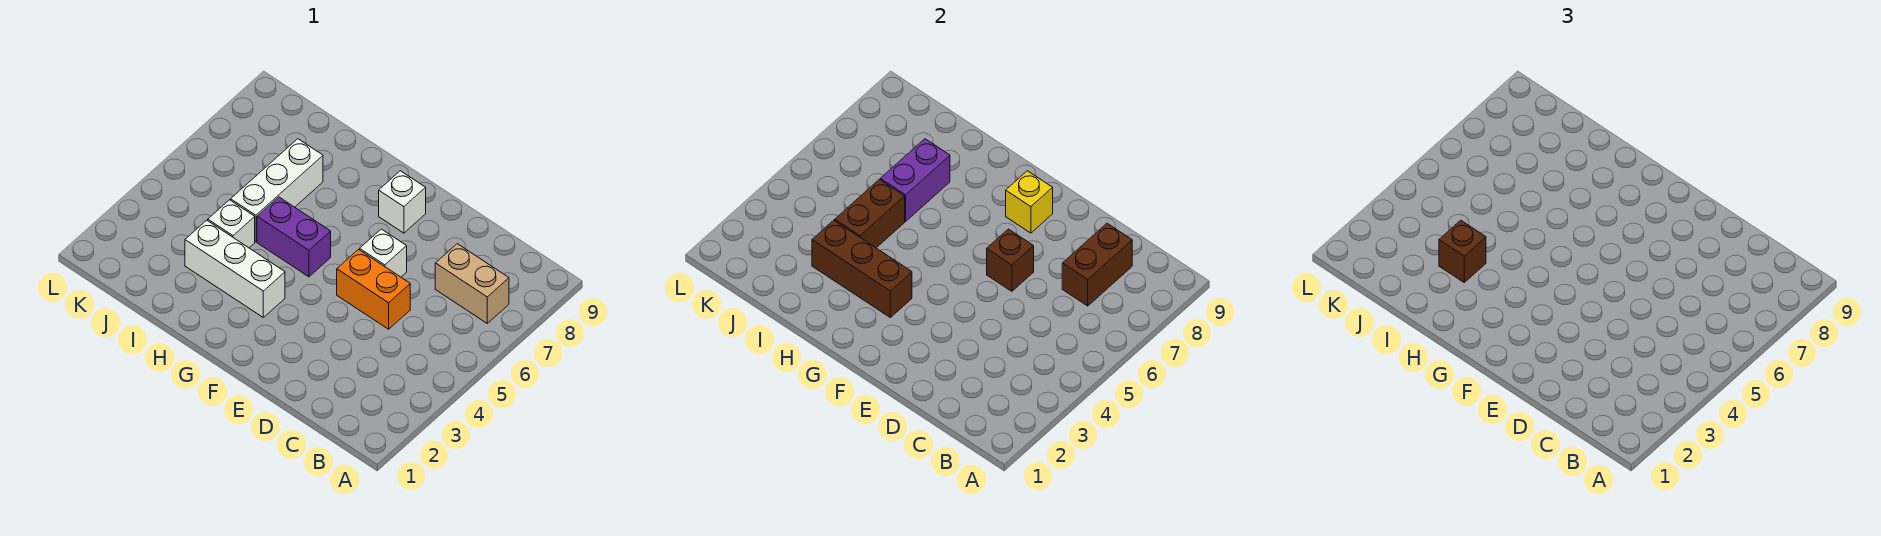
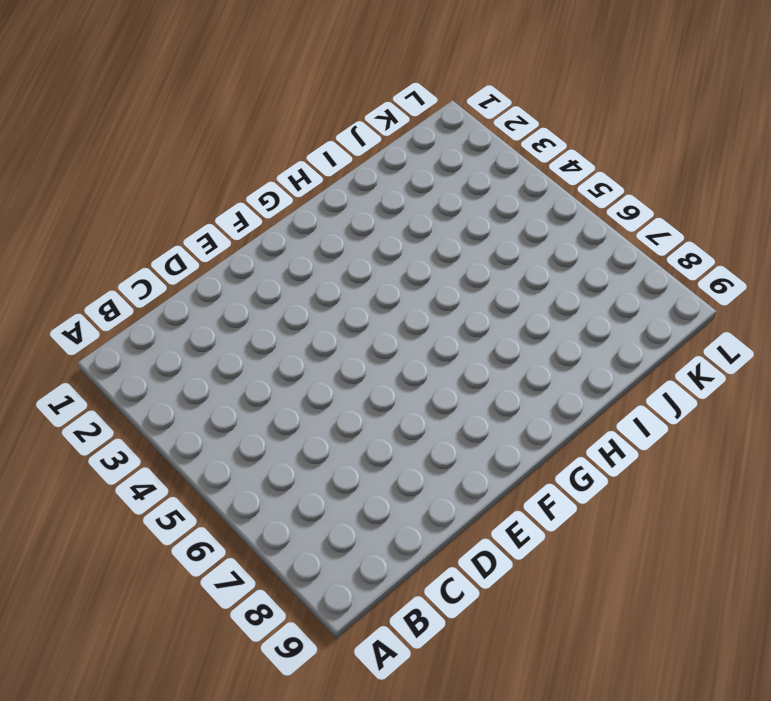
none -> tan 1x2 brick [435,244,509,323]
none -> orange 1x2 brick [337,250,410,329]
none -> white 1x1 brick [360,229,407,277]

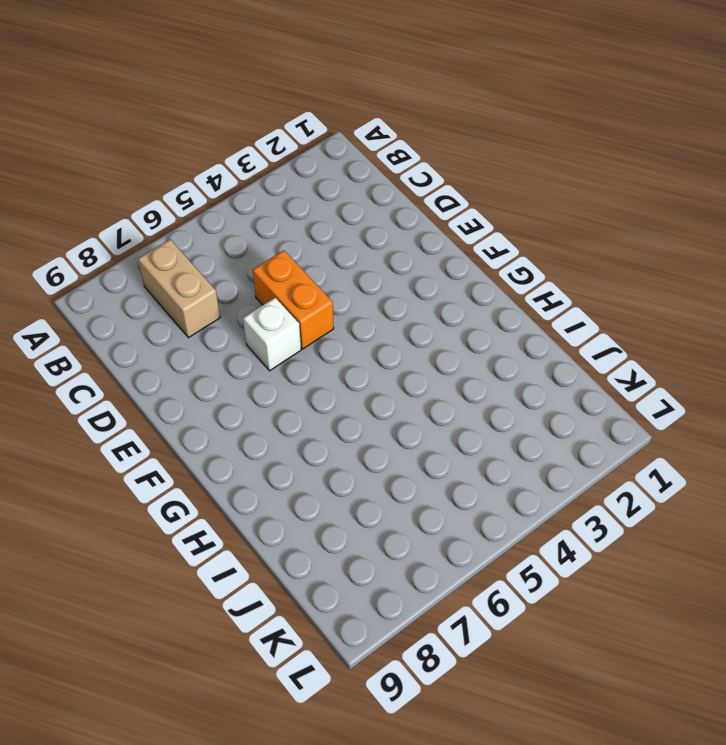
none -> white 1x1 brick [379,171,426,233]
none -> white 1x3 brick [185,220,285,317]
none -> purple 1x2 brick [257,197,331,277]

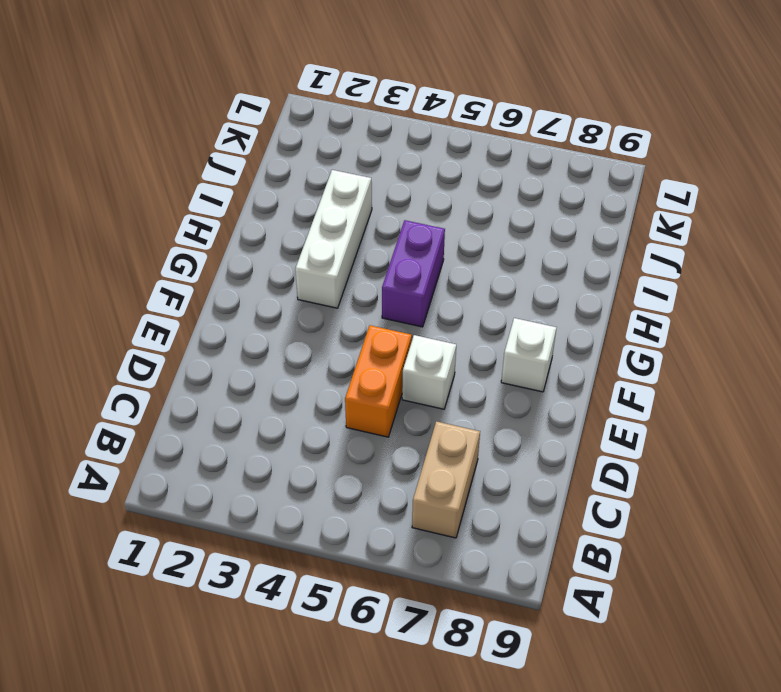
none -> white 1x1 brick [208,200,255,248]
none -> white 1x3 brick [231,139,323,242]
none -> brown 1x2 brick [1062,223,1132,306]

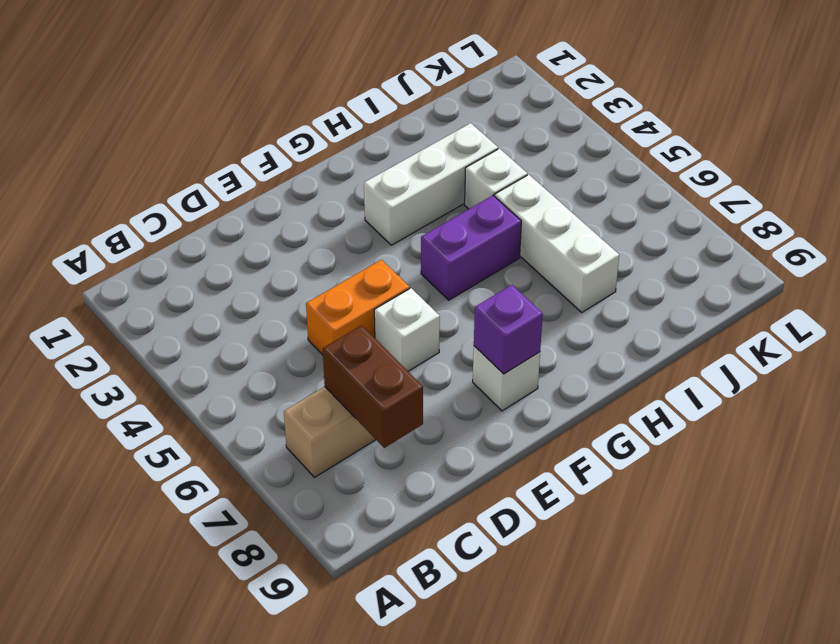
purple 1x1 brick [474,285,543,374] -> yellow 1x1 brick [1006,171,1053,233]
none -> brown 1x1 brick [987,229,1034,291]
none -> brown 1x3 brick [812,220,912,317]
none -> brown 1x2 brick [835,179,905,248]

